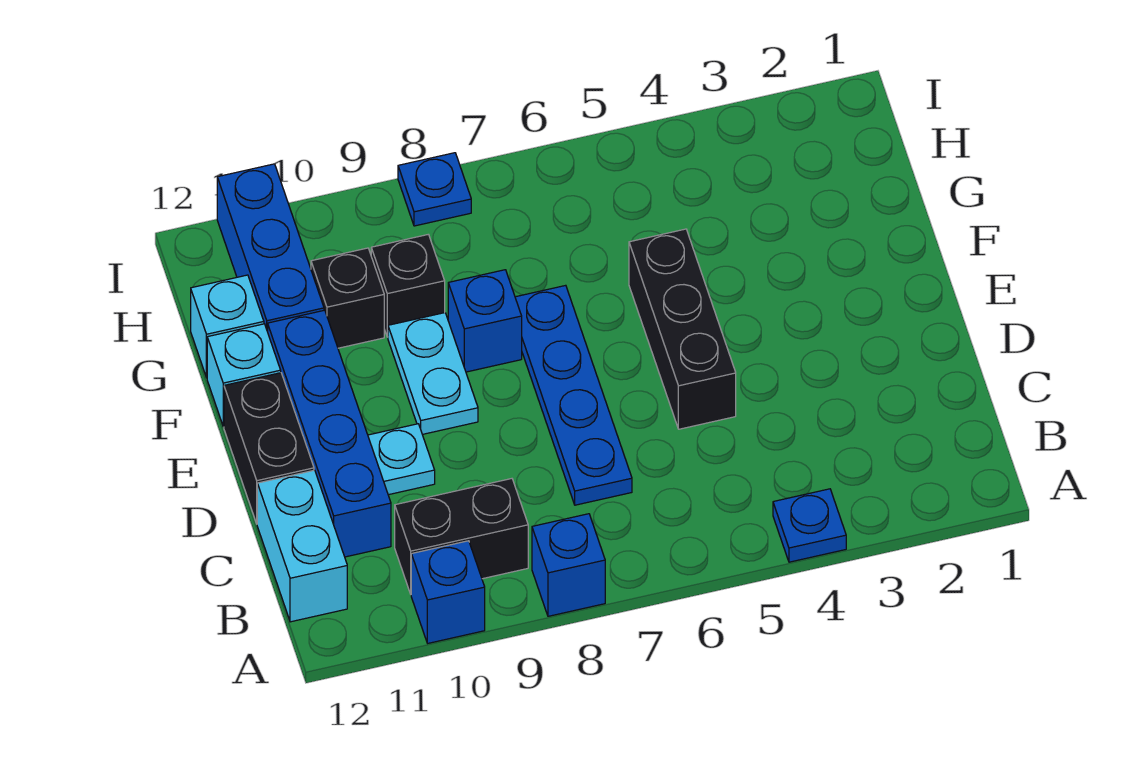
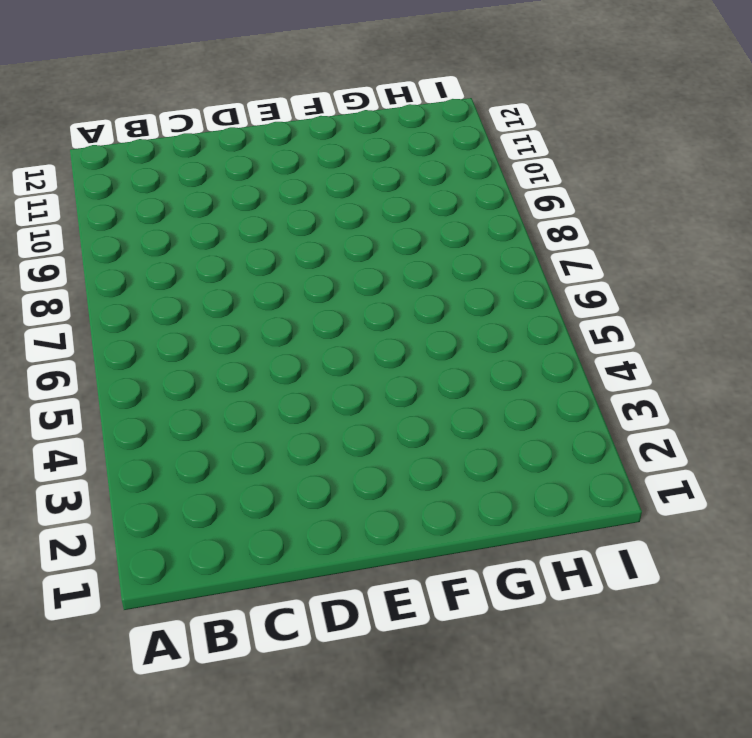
none -> blue 1x1 plate [773,489,846,562]
none -> blue 1x1 brick [532,514,605,616]
none -> blue 1x1 brick [411,541,485,643]

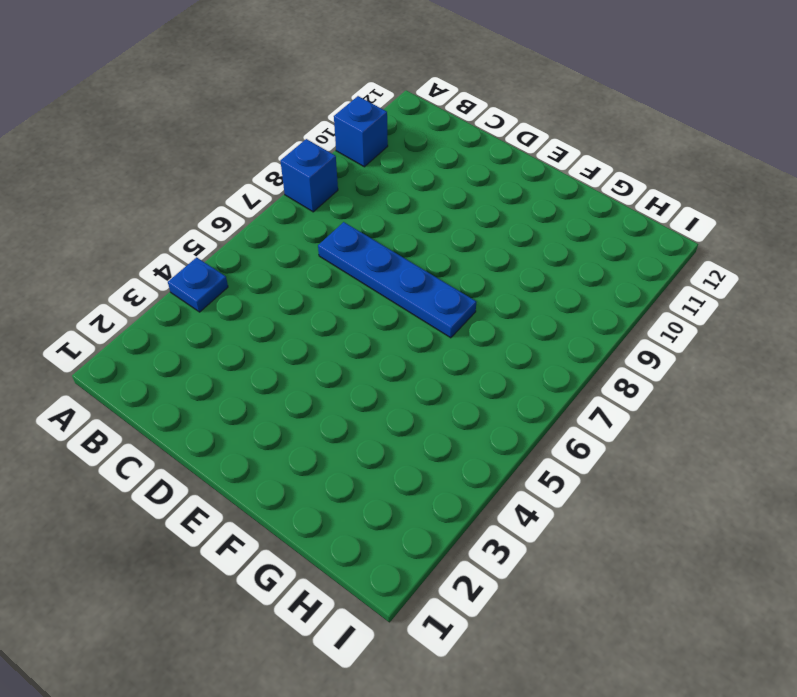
none -> black 1x2 brick [395,479,528,594]
none -> cyan 1x2 brick [257,470,347,622]
none -> blue 1x4 brick [268,310,391,557]

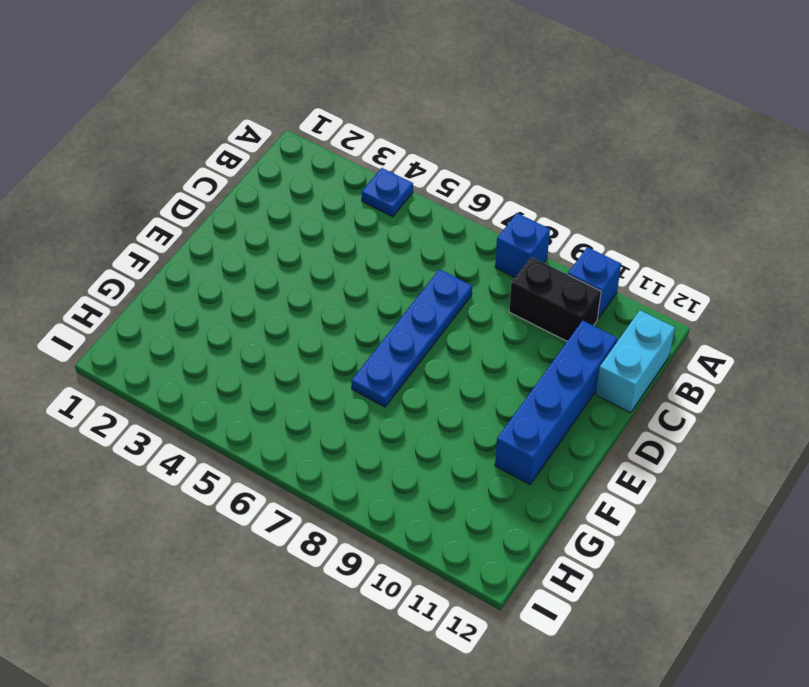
none -> black 1x3 brick [629,229,736,429]
none -> cyan 1x1 plate [368,424,435,495]
none -> black 1x2 brick [224,373,314,524]

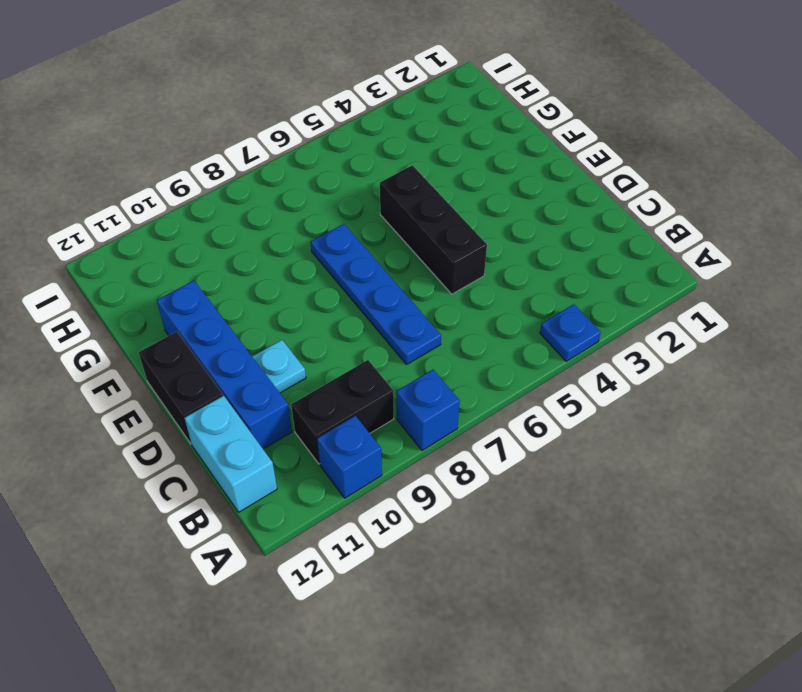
none -> cyan 1x2 plate [388,313,478,434]
none -> blue 1x1 brick [448,270,522,372]
none -> cyan 1x1 brick [207,324,281,427]

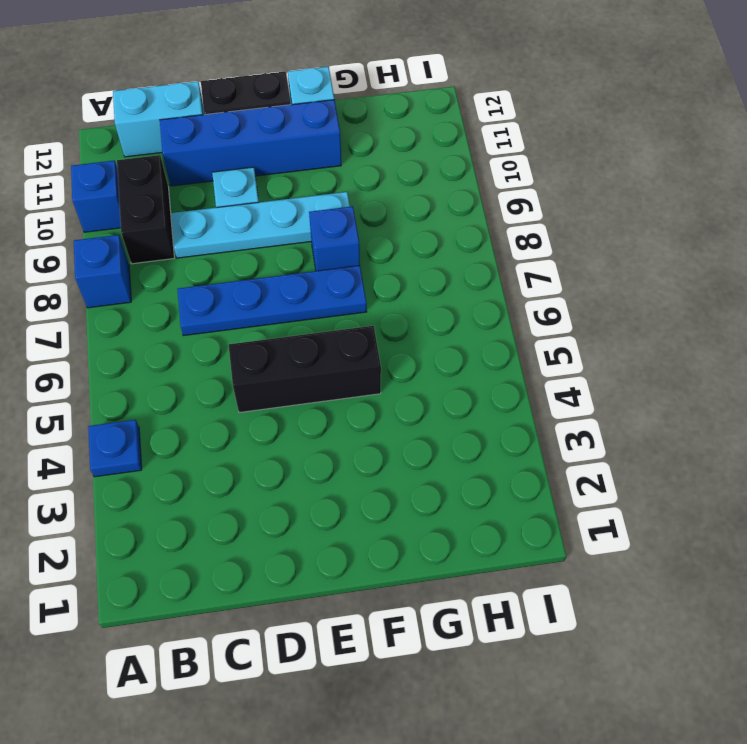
cyan 1x4 plate [171,192,350,258] -> cyan 1x2 plate [388,313,478,434]
none -> black 1x1 brick [371,234,445,337]
none -> black 1x1 brick [311,248,384,348]
none -> blue 1x3 brick [217,164,324,332]

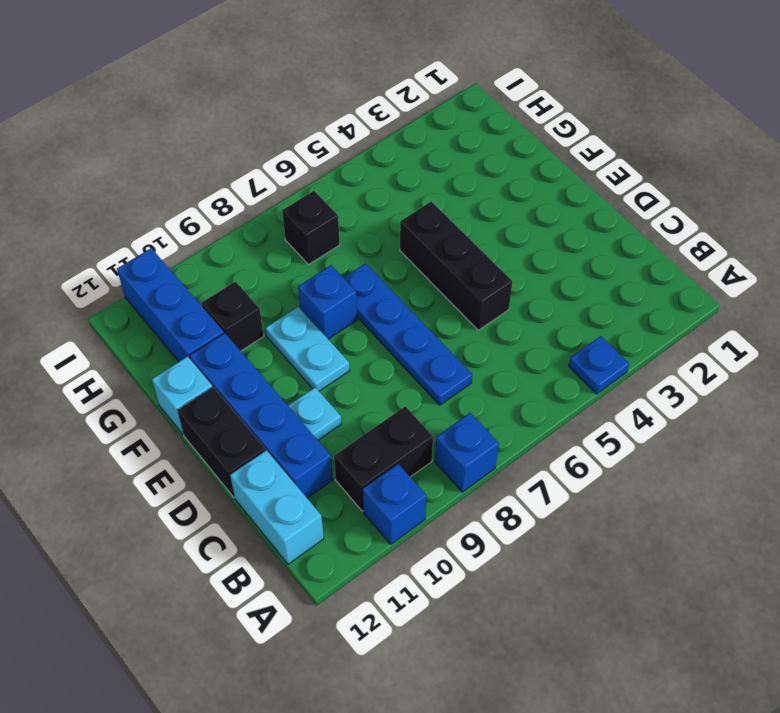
black 1x1 brick [282,191,340,265] -> black 1x1 brick moved to [371,234,445,337]
none -> cyan 1x1 brick [191,275,264,378]
none -> blue 1x1 plate [398,153,471,226]

